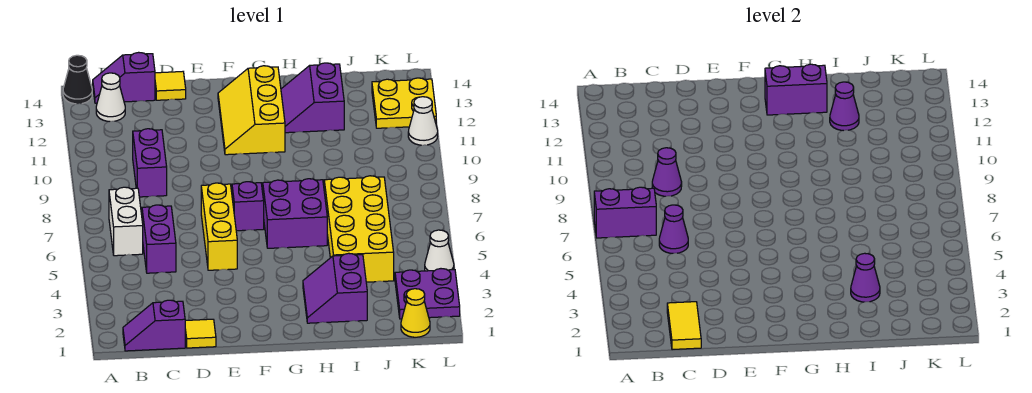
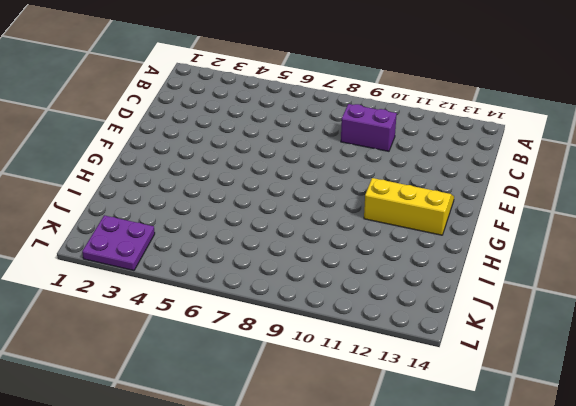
none -> black 1x1 cone [63,55,92,104]
none -> purple 1x2 slope [123,300,185,351]
none -> white 1x2 brick [109,187,143,256]

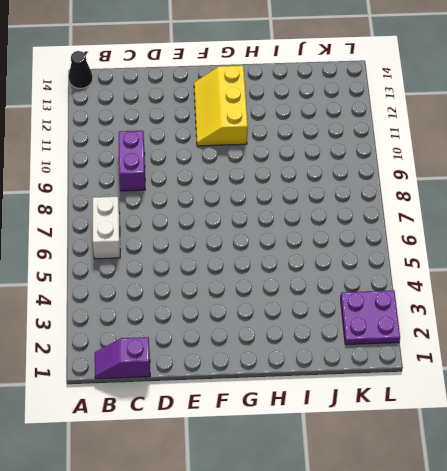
none -> white 1x1 cone [96,73,125,122]
none -> purple 1x2 slope [93,52,155,103]
none -> purple 1x2 brick [142,205,176,273]

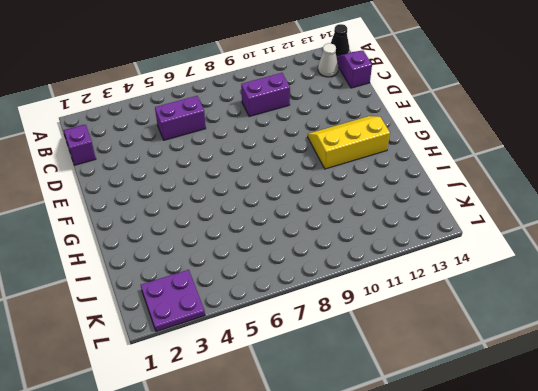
none -> white 1x2 brick [109,187,143,256]
none -> yellow 1x1 tile [185,319,216,348]
none -> yellow 1x1 tile [155,72,186,100]

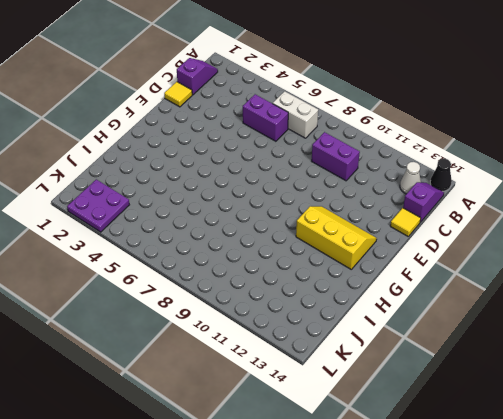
none -> yellow 1x3 brick [201,183,237,270]
none -> purple 1x1 brick [232,182,264,231]
none -> purple 2x2 brick [263,179,327,248]

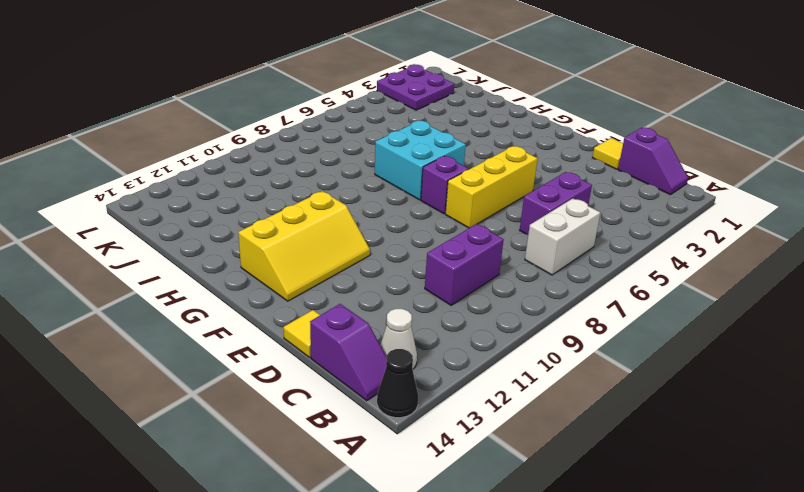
cyan 2x2 brick [375,121,466,200] -> purple 2x2 brick [263,179,327,248]
none -> purple 2x2 slope [303,253,367,323]
none -> purple 2x2 slope [281,63,344,133]
none -> yellow 2x4 brick [324,176,394,282]

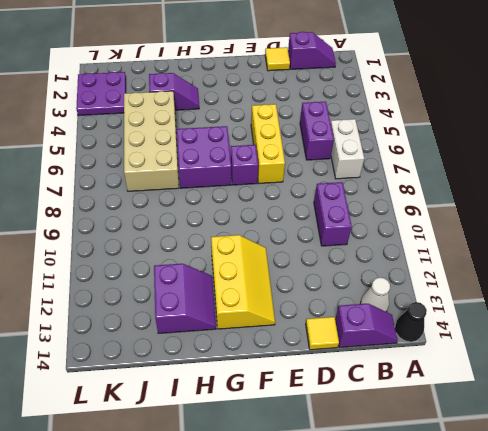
purple 1x2 slope [149,73,199,110] -> purple 2x2 slope [303,253,367,323]
tan 2x4 brick [124,91,179,191] -> yellow 2x4 brick [324,176,394,282]
none -> yellow 1x1 cone [401,289,430,337]
none -> yellow 2x2 plate [372,78,436,128]
none -> white 1x1 cone [425,230,454,271]

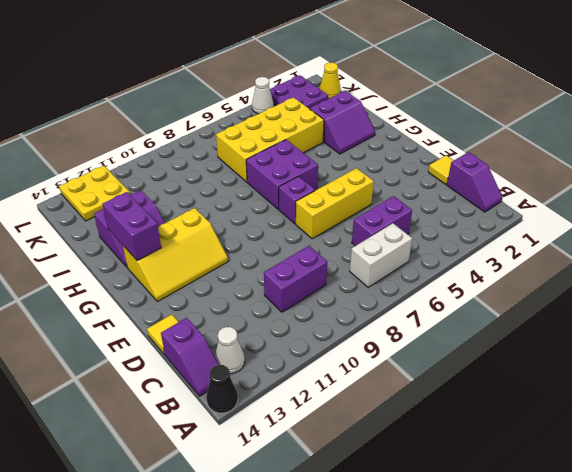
none -> white 1x1 cone [408,97,438,145]
none -> purple 1x2 brick [594,187,656,238]
none -> yellow 1x2 tile [667,302,701,350]

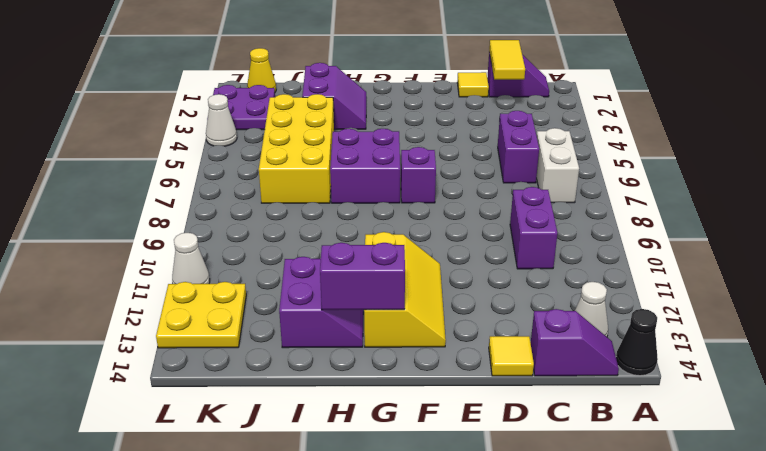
none -> yellow 1x3 brick [201,183,237,270]
none -> purple 1x2 brick [594,187,656,238]
none -> purple 1x1 cone [659,205,688,253]

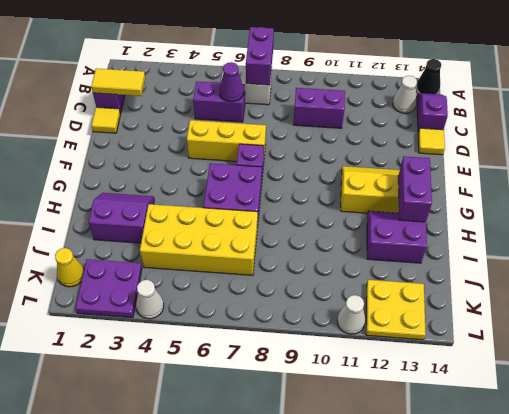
none -> purple 1x1 cone [652,148,682,196]
none -> purple 1x1 cone [851,253,880,302]
none -> purple 1x1 cone [830,82,859,131]

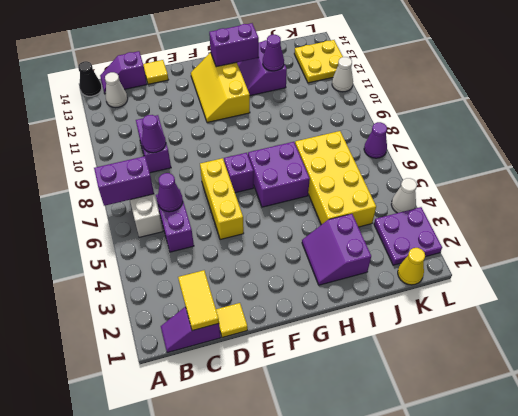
purple 1x1 cone [364,122,387,158] -> purple 1x1 cone moved to [851,253,880,302]

